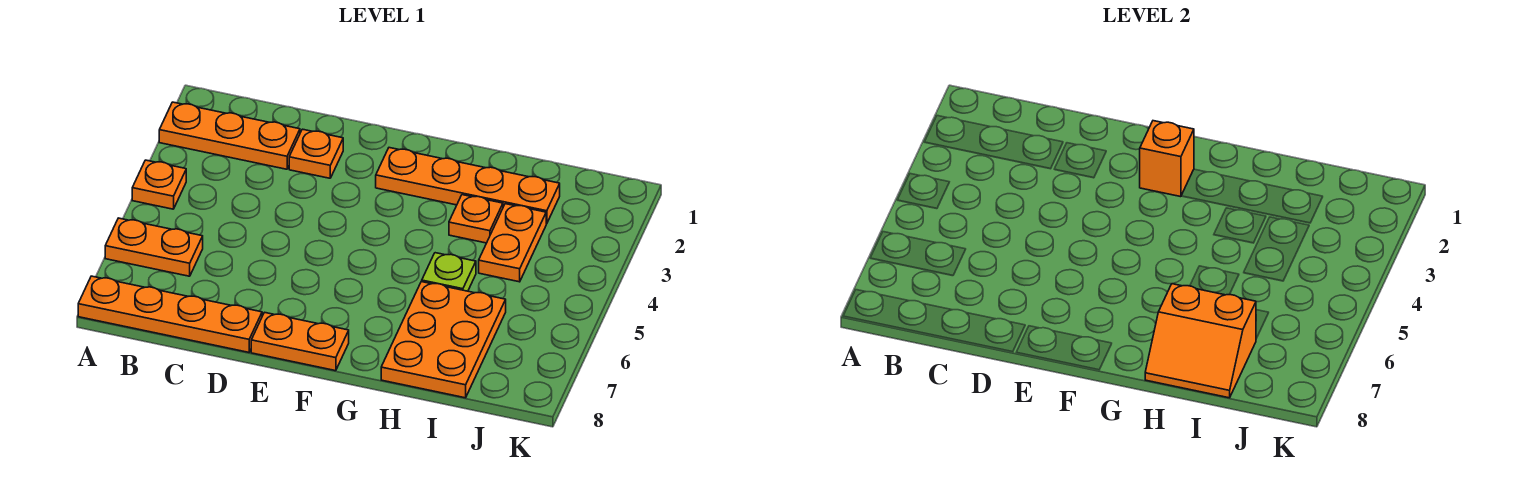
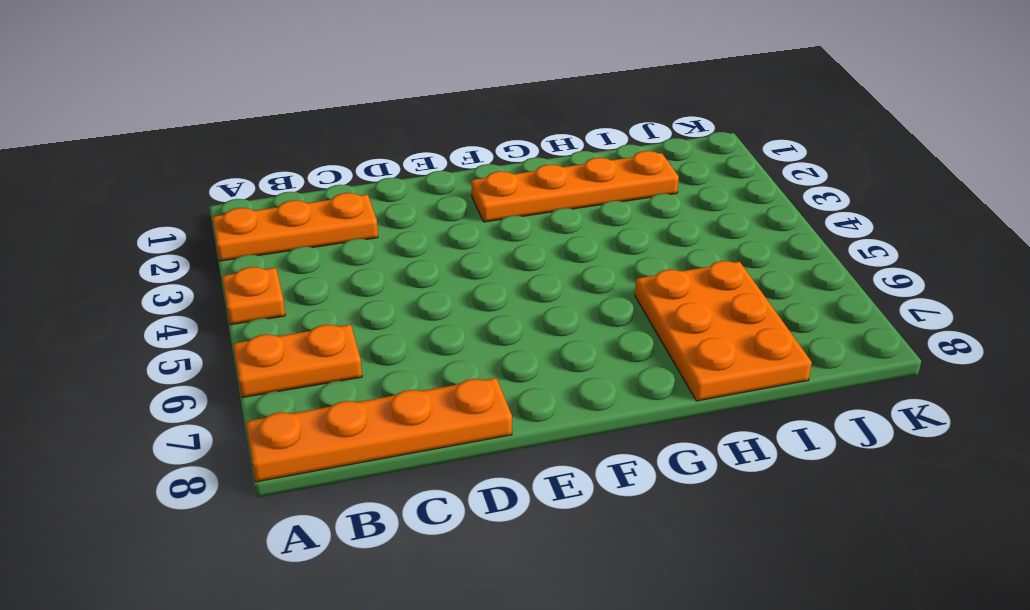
none -> orange 1x1 plate [289,129,343,178]
none -> orange 1x2 plate [251,312,349,371]
none -> orange 1x1 plate [449,195,503,243]

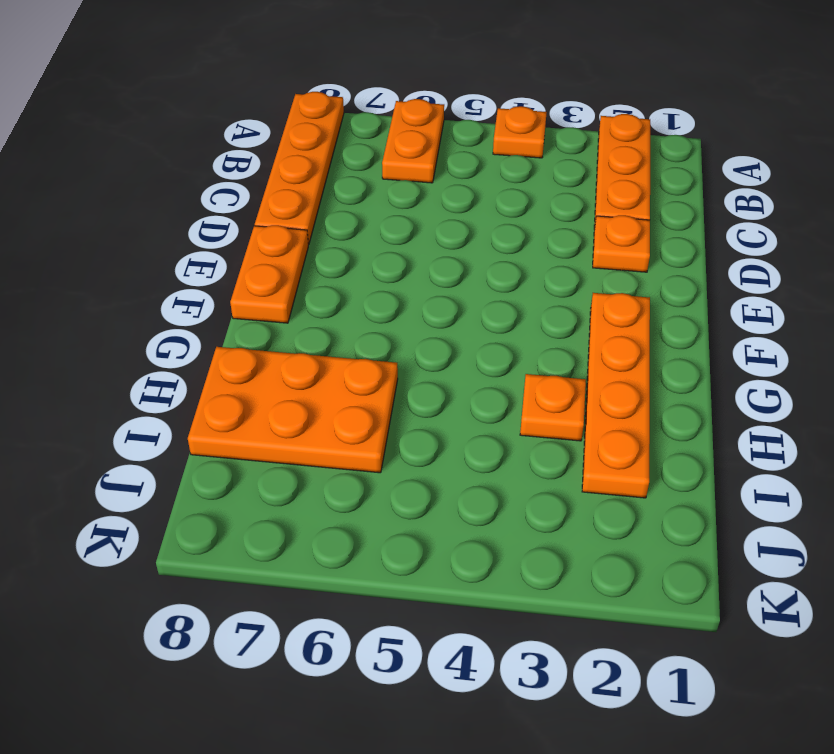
none -> lime 1x1 plate [422,253,476,291]
none -> orange 1x2 plate [479,204,546,282]
none -> orange 1x1 brick [1140,121,1194,197]

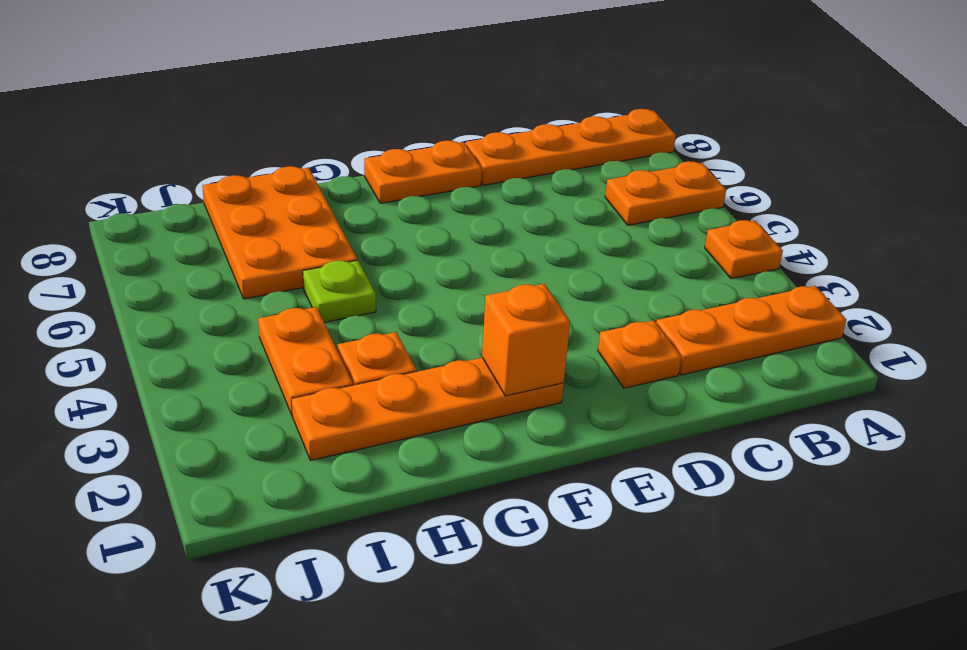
none -> orange 2x2 slope [1145,284,1256,398]

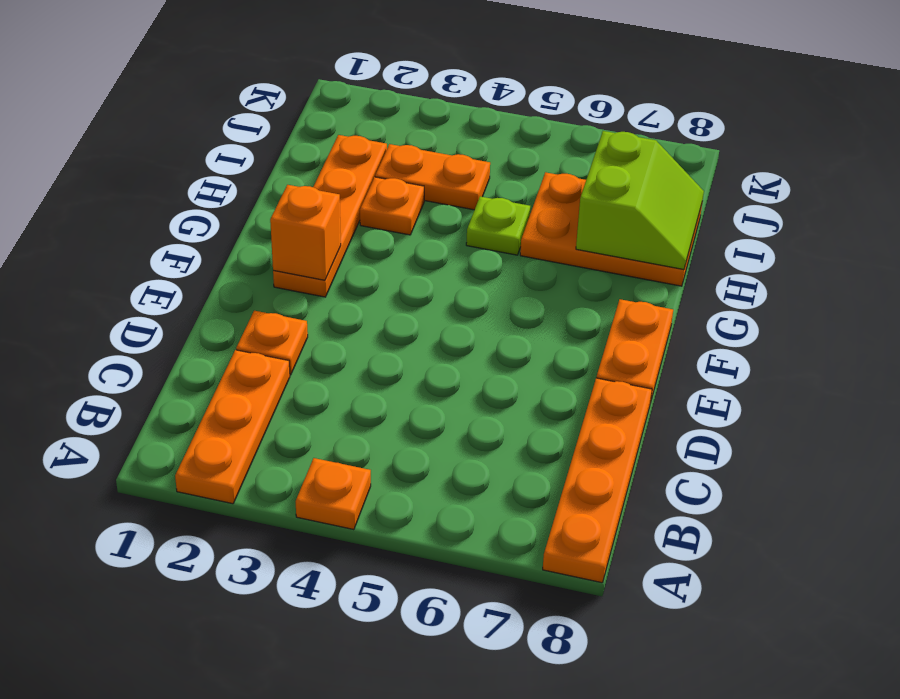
lime 2x2 slope [576,131,704,270] -> orange 2x2 slope [1145,284,1256,398]
none -> orange 1x2 plate [105,218,203,276]

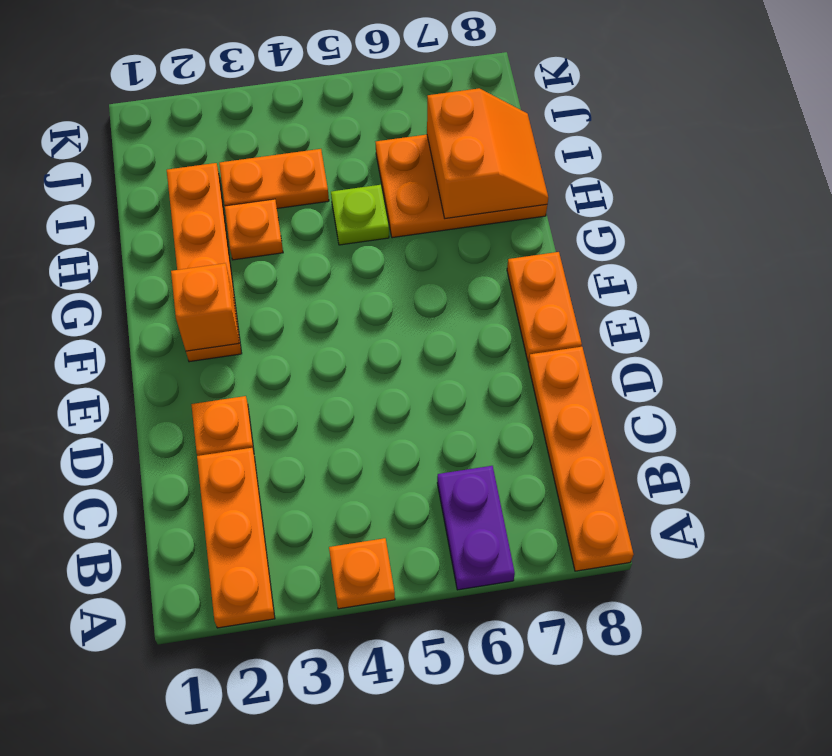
purple 1x2 plate [437,466,515,590] -> orange 1x2 plate [105,218,203,276]

